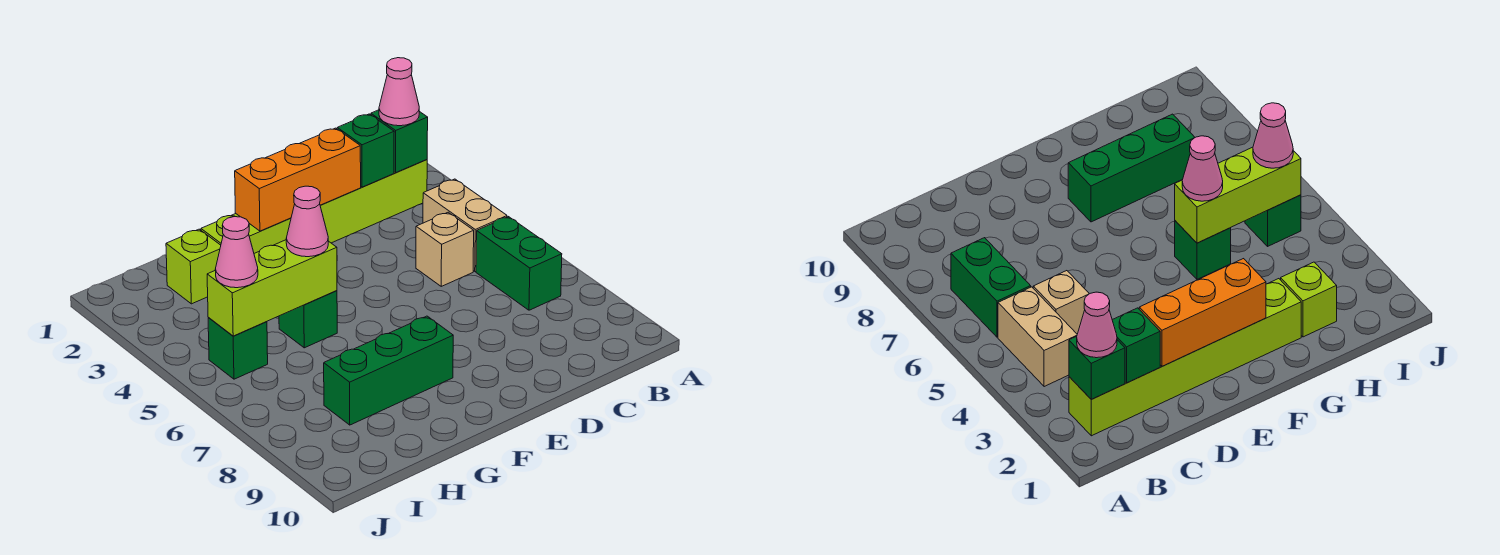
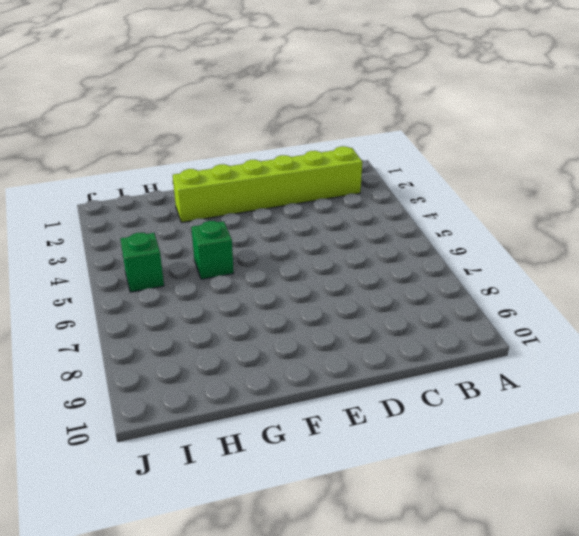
none -> tan 1x2 brick [423,179,507,271]
none -> green 1x2 brick [476,217,562,310]
none -> tan 1x1 brick [416,212,474,286]

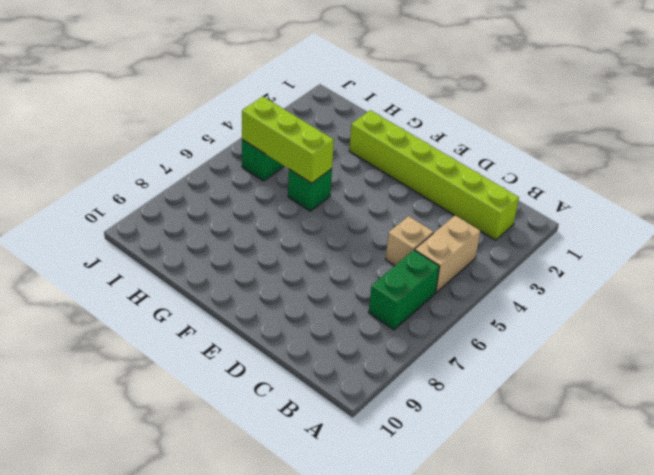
none -> green 1x3 brick [324,316,453,425]
none -> lime 1x1 brick [166,229,221,304]
none -> green 1x1 brick [371,110,428,172]

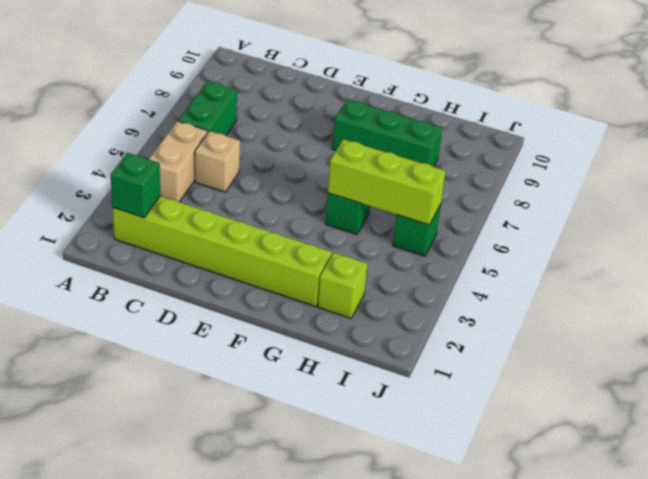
none -> green 1x1 brick [337,114,394,187]
none -> orange 1x3 brick [235,128,361,231]
none -> pink 1x1 cone [379,58,419,126]

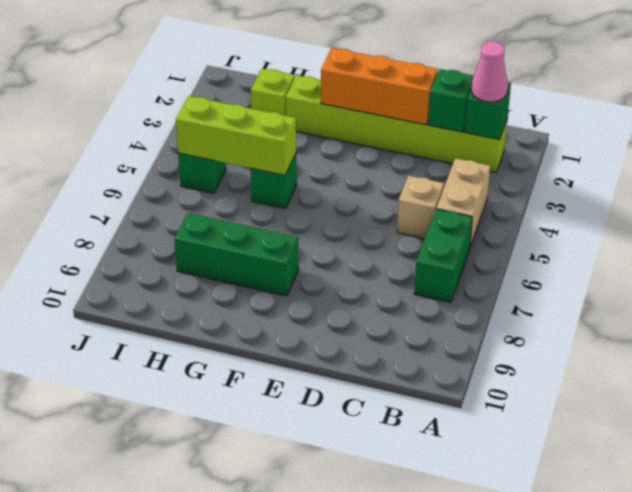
none -> pink 1x1 cone [286,186,328,257]
none -> pink 1x1 cone [215,217,258,288]

